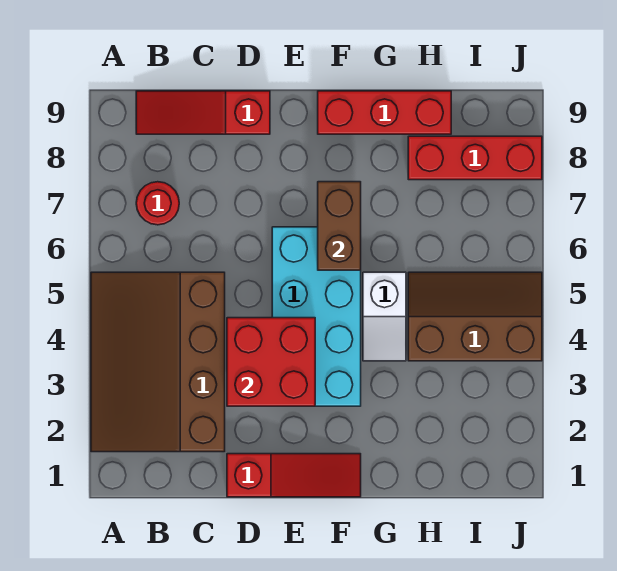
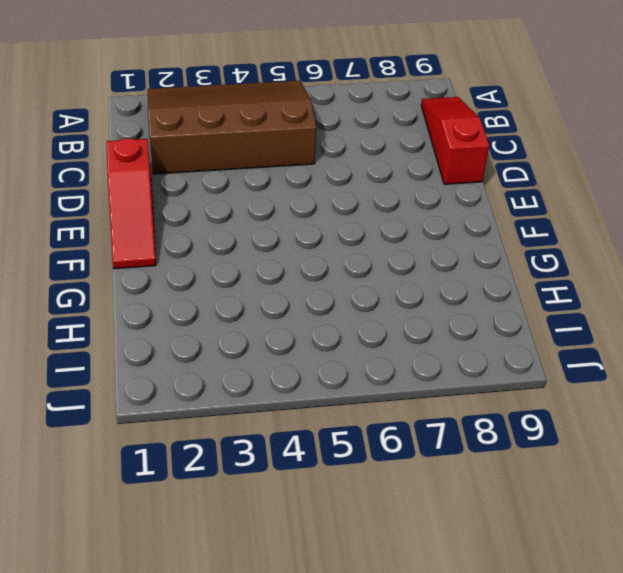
none -> red 1x1 round brick [136,182,179,225]
none -> cyan 2x4 brick [272,227,361,406]

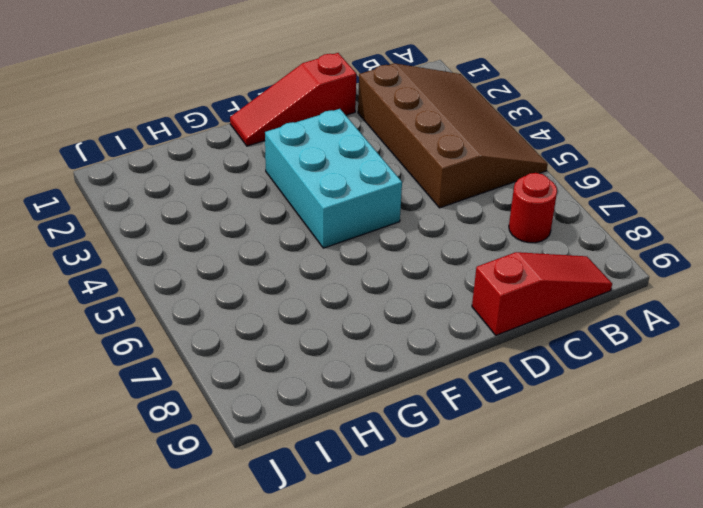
cyan 2x3 brick [265,109,402,248] -> cyan 2x4 brick [272,227,361,406]
none -> red 1x3 brick [318,91,451,134]
none -> white 1x2 slope [363,272,406,361]

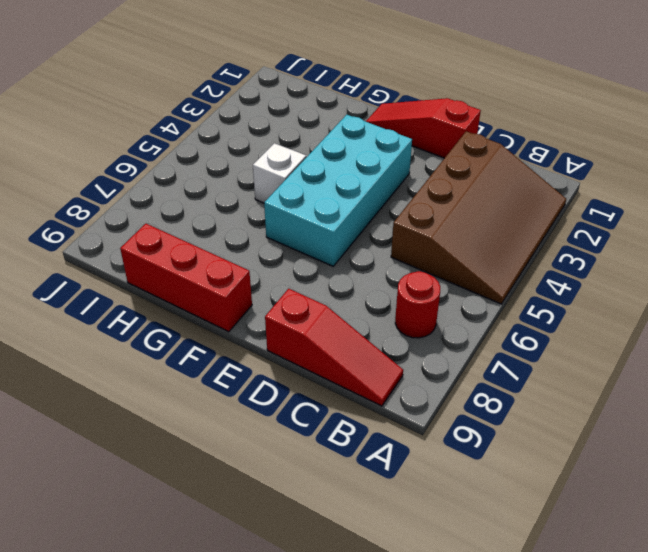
none -> brown 2x3 slope [408,272,542,361]
none -> red 1x3 brick [408,136,542,180]

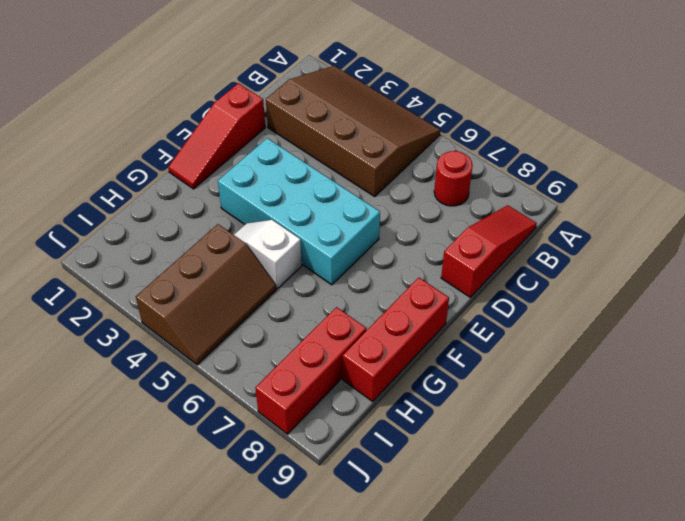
none -> red 2x2 brick [227,318,315,406]
none -> brown 1x2 brick [318,182,361,270]

